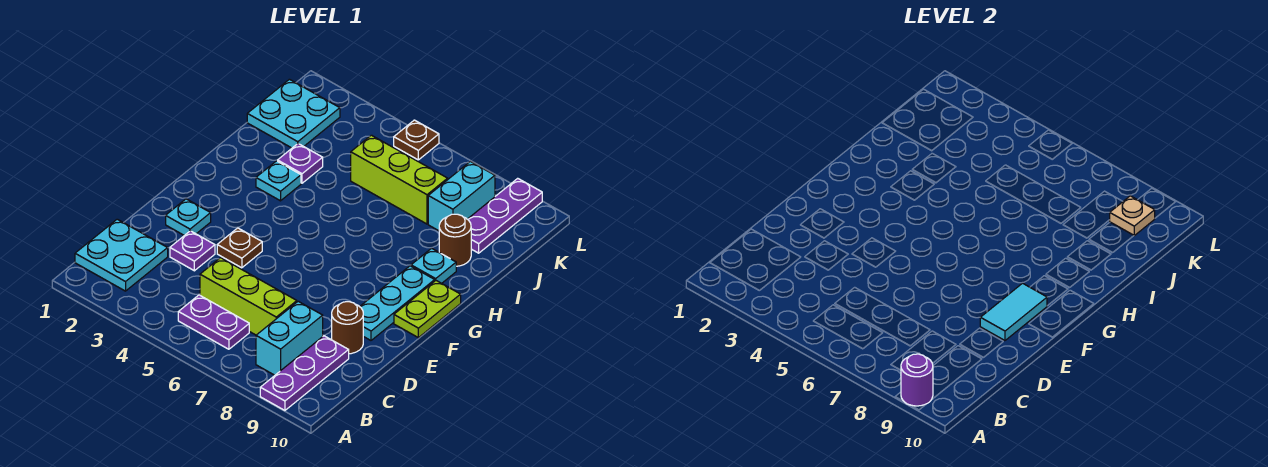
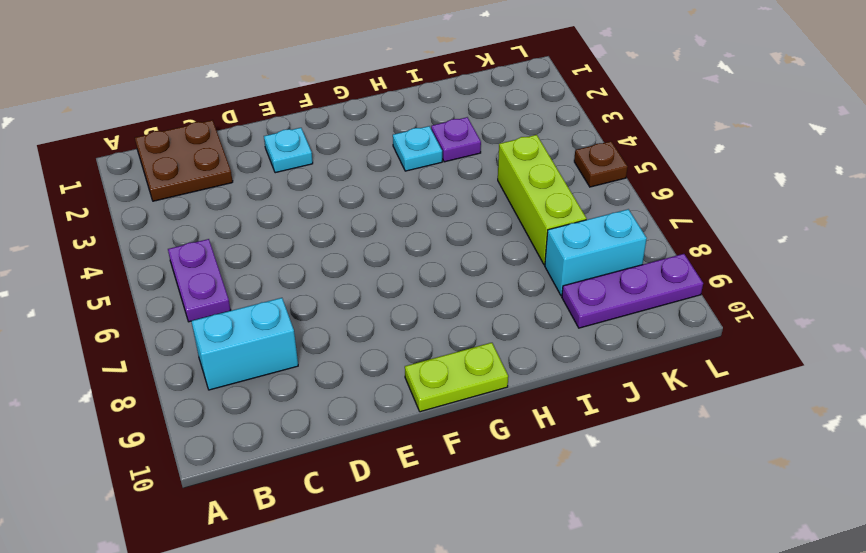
brown 2x2 plate [135,120,233,201] -> cyan 2x2 plate [75,219,168,291]
none -> purple 1x3 plate [260,336,349,410]
none -> lime 1x3 brick [200,258,297,335]
none -> purple 1x1 plate [170,231,215,271]

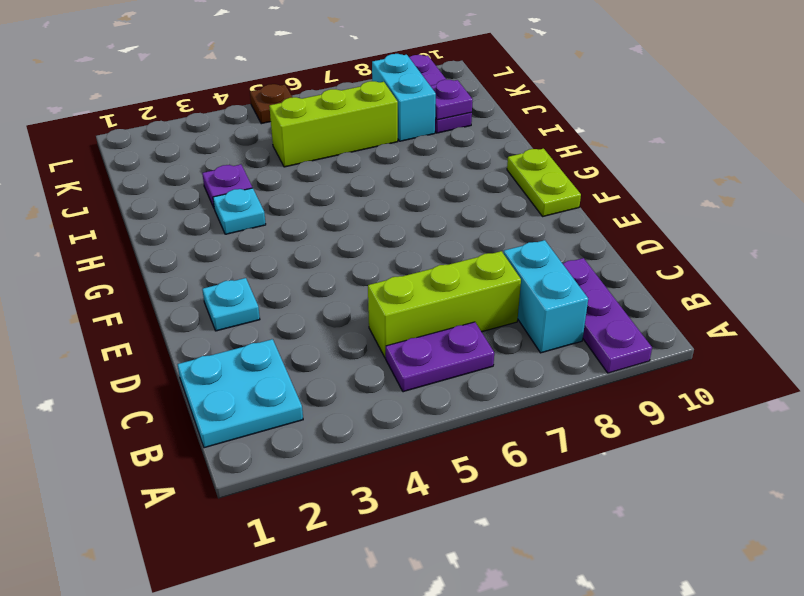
purple 1x1 plate [431,80,473,120] -> purple 1x1 plate moved to [170,231,215,271]
none -> brown 1x1 round brick [332,302,363,354]
none -> brown 1x1 plate [217,228,262,268]
none -> cyan 1x3 plate [360,266,435,340]

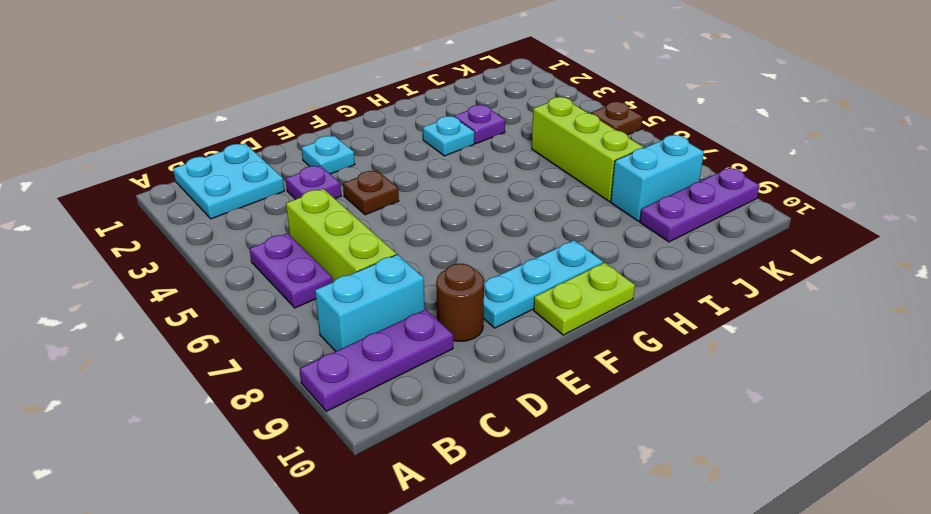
none -> cyan 1x1 plate [411,248,456,283]
none -> brown 1x1 round brick [439,214,471,266]
none -> cyan 2x2 plate [247,79,340,148]

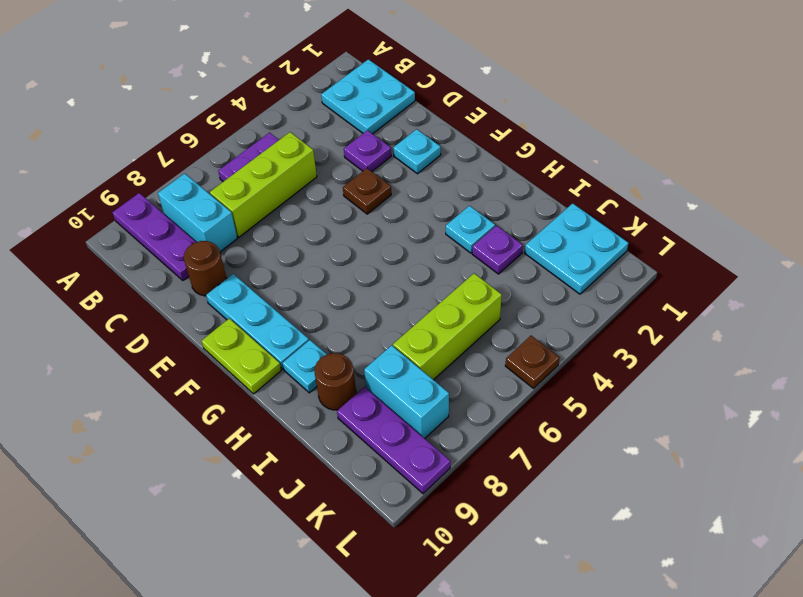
none -> purple 1x1 round brick [901,354,933,406]
none -> cyan 1x2 tile [980,283,1047,340]
none -> tan 1x1 plate [1110,196,1155,235]

